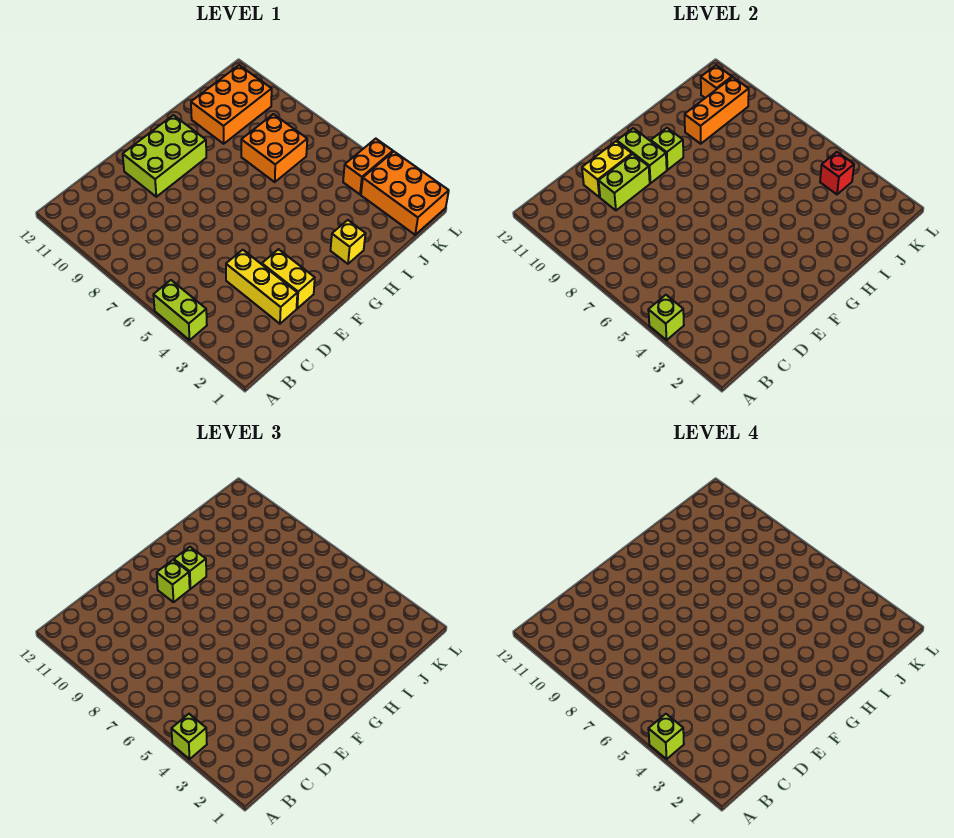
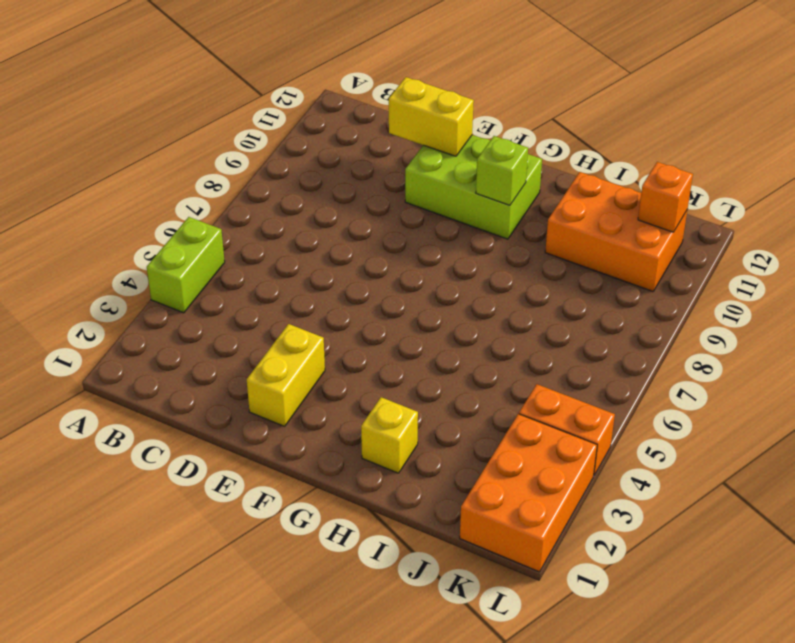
none -> yellow 1x3 brick [226,250,297,324]
none -> orange 2x2 brick [241,114,307,182]
none -> lime 1x1 brick [648,295,684,340]

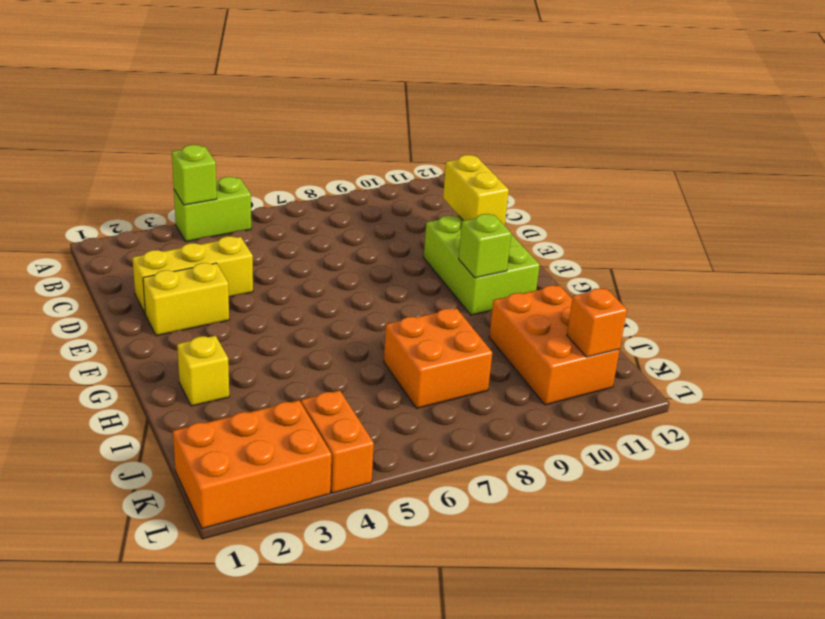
none -> lime 1x2 brick [599,154,650,210]
none -> lime 1x2 brick [617,128,667,183]
none -> orange 1x3 brick [685,77,749,144]

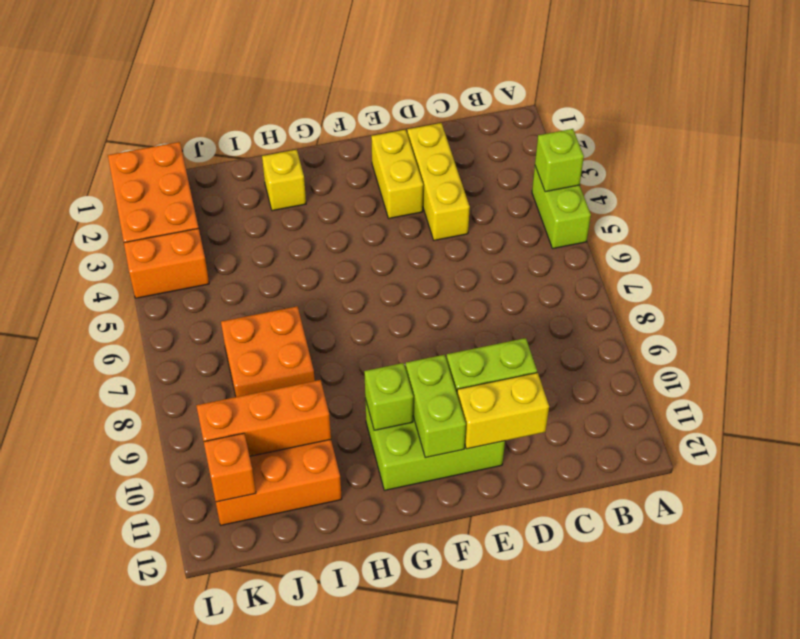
none -> red 1x1 brick [820,152,854,194]
none -> lime 1x1 brick [171,714,207,759]
none -> lime 1x1 brick [157,560,190,602]

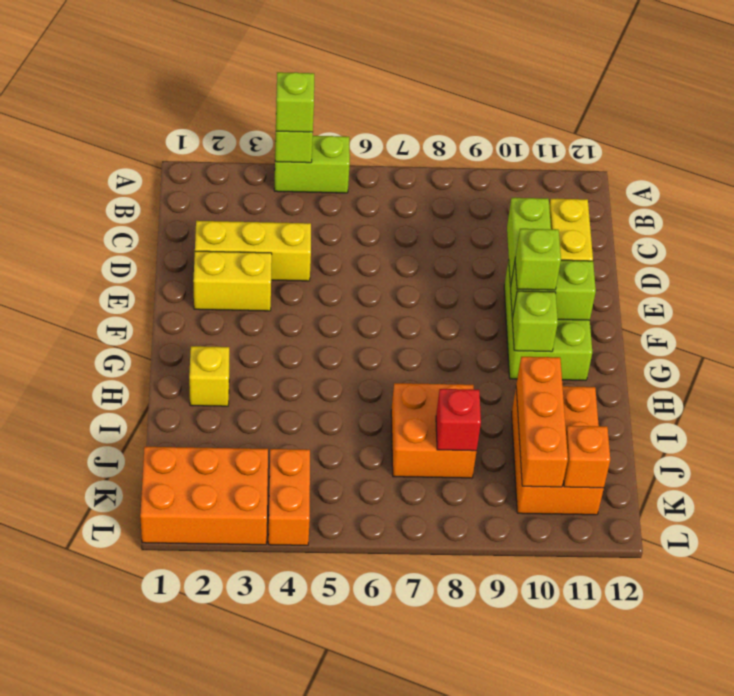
red 1x1 brick [436,389,481,451] -> red 1x1 brick moved to [820,152,854,194]
none -> lime 1x1 brick [174,547,206,589]
none -> lime 1x1 brick [648,714,684,759]

